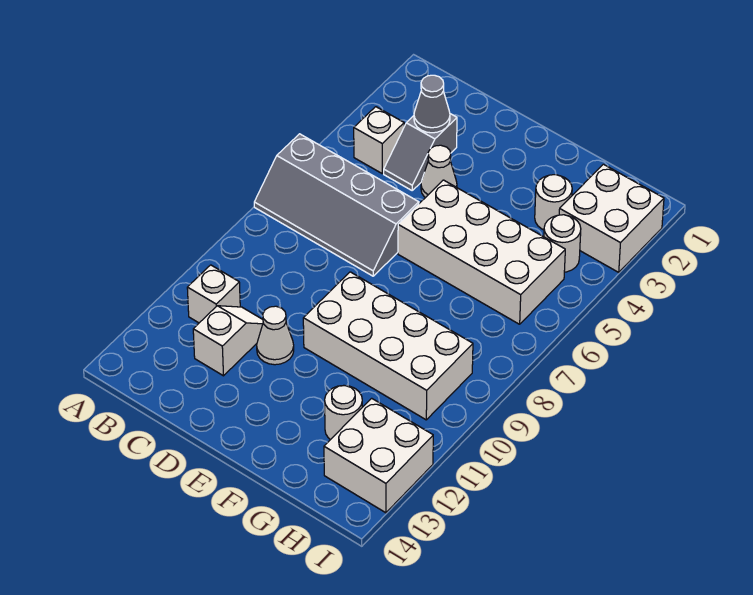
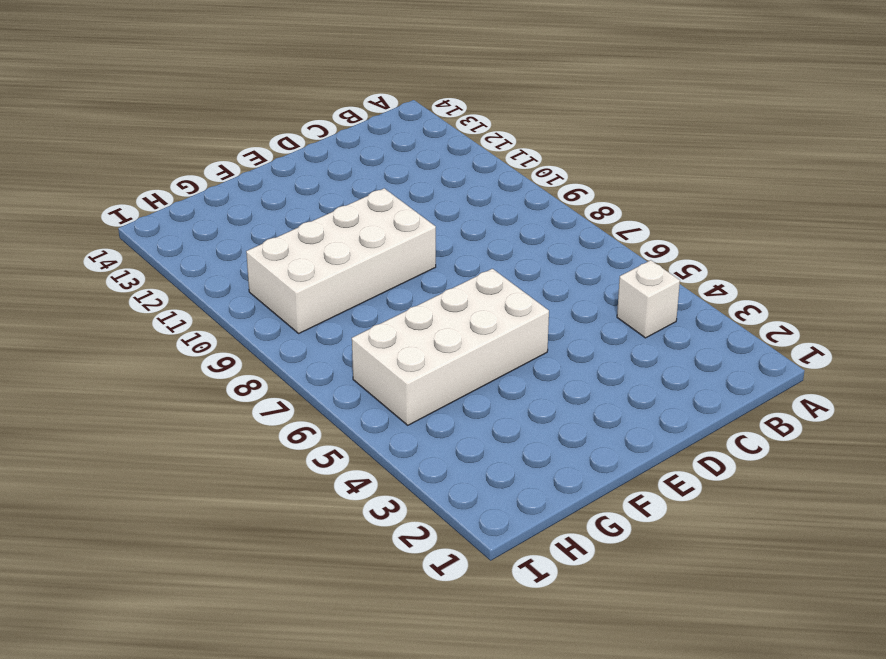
none -> grey 2x4 slope [254,134,419,276]
none -> white 1x1 brick [187,265,240,323]
none -> grey 1x2 slope [384,114,457,190]

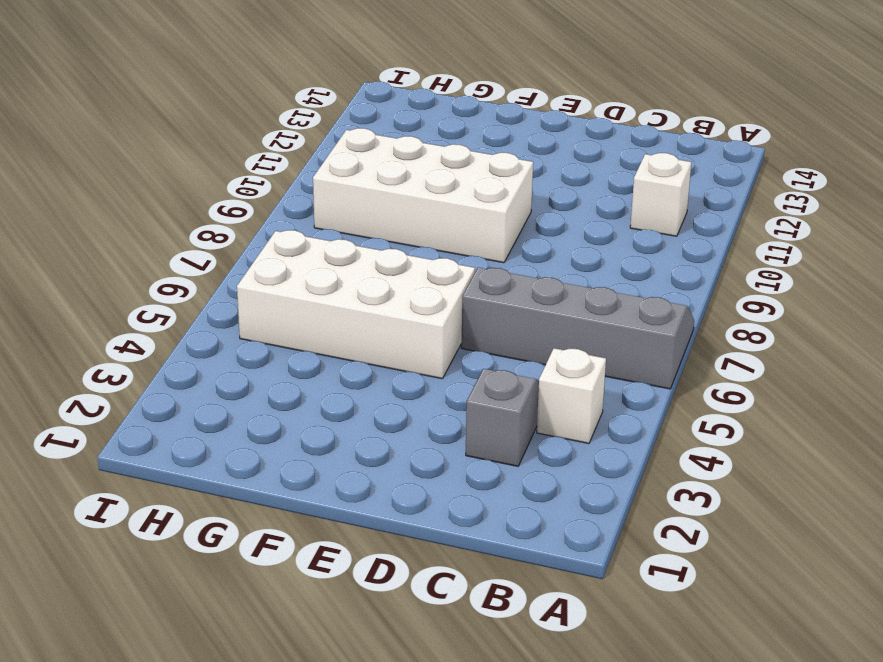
none -> white 1x2 slope [193,306,263,376]
none -> white 1x1 cone [421,145,457,198]
none -> white 1x1 cone [257,306,294,365]

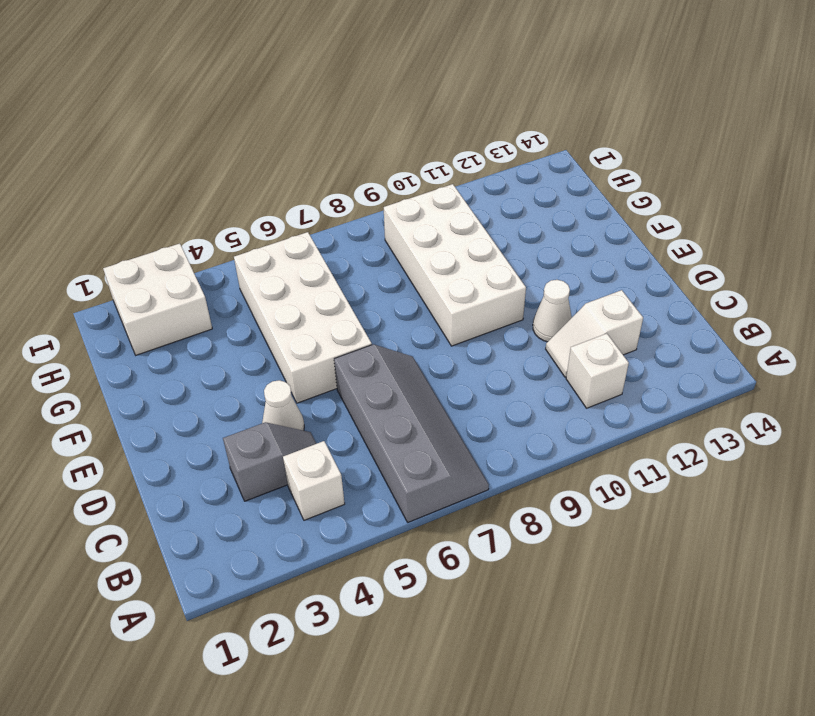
none -> white 1x1 round brick [535,175,572,230]
none -> white 1x1 round brick [325,386,362,440]
none -> white 1x1 round brick [544,215,581,272]

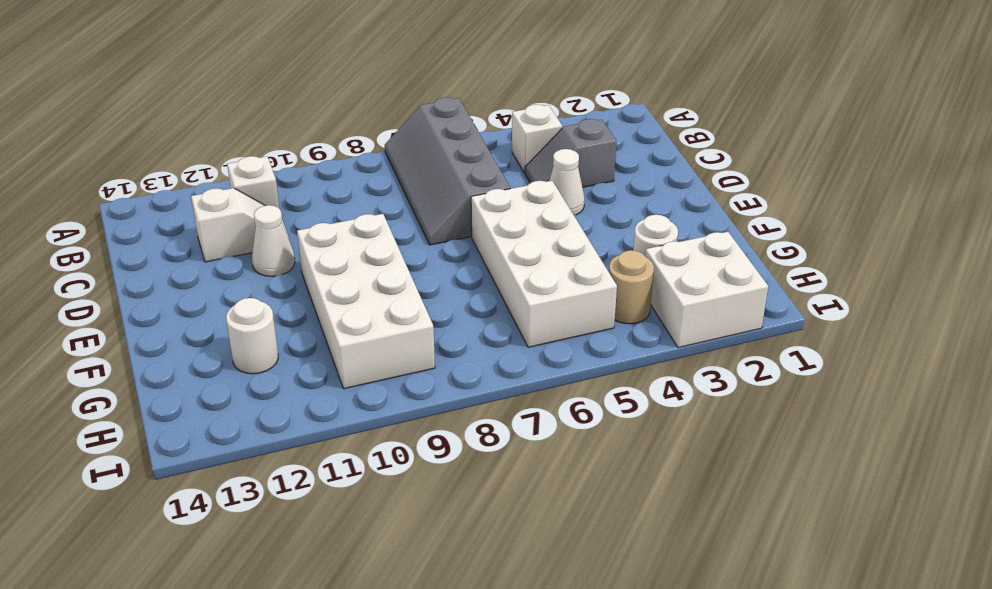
tan 1x1 round brick [609,250,654,324] -> white 1x1 round brick [544,215,581,272]
none -> white 2x2 brick [324,398,433,513]
none -> grey 1x1 cone [414,75,450,133]

